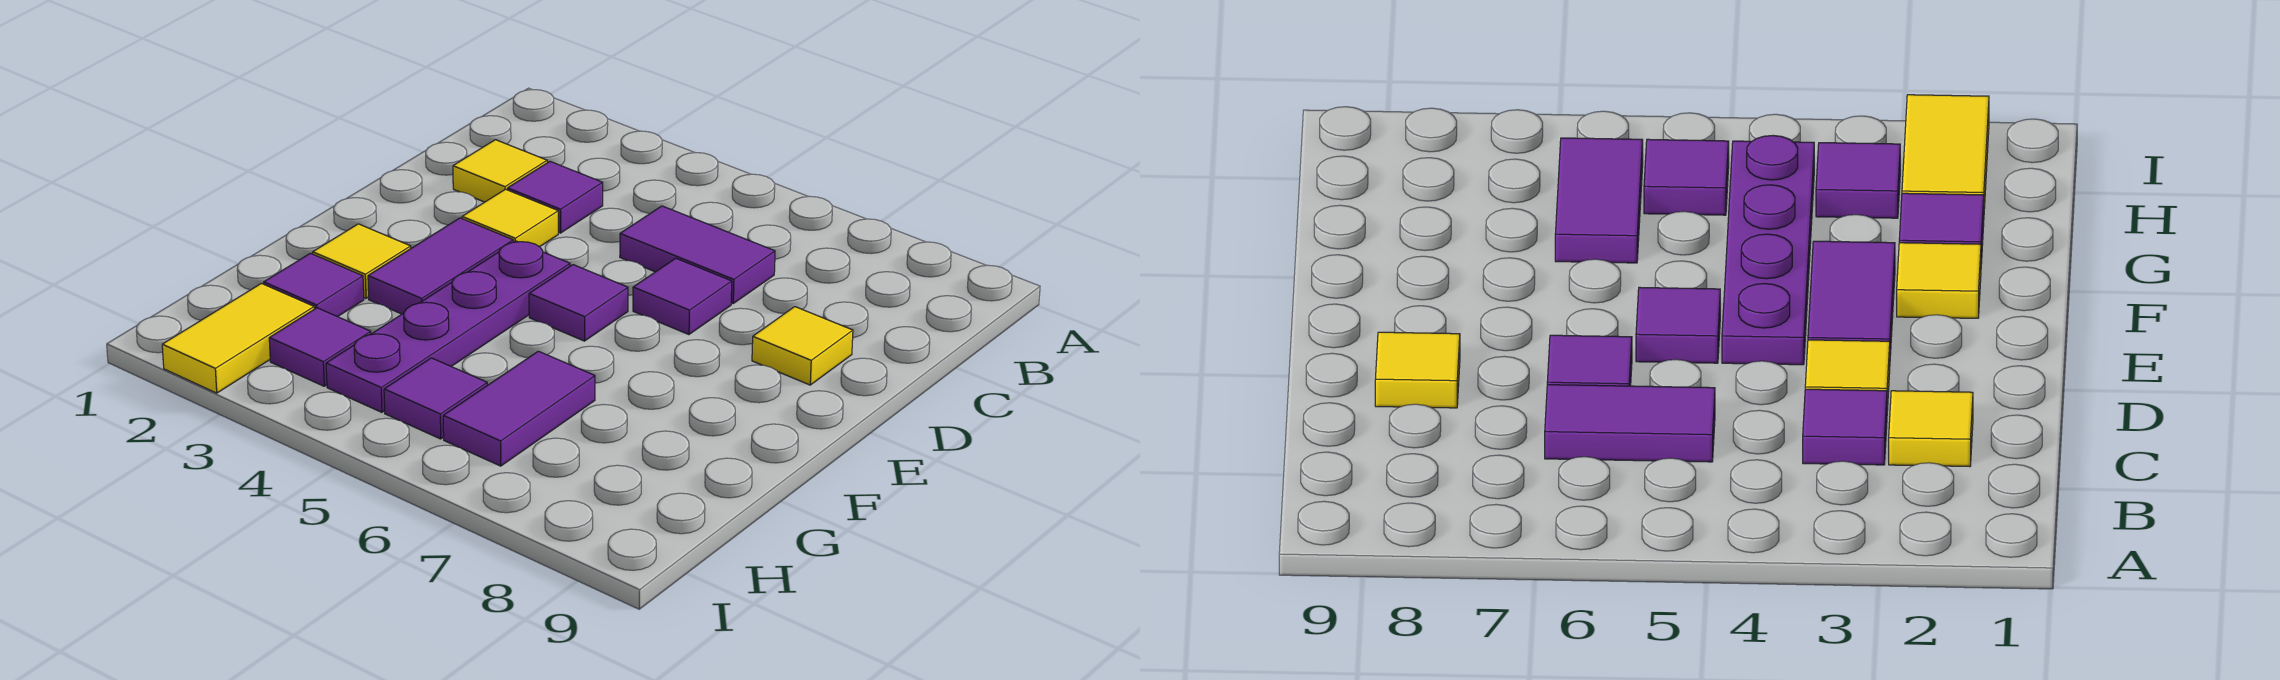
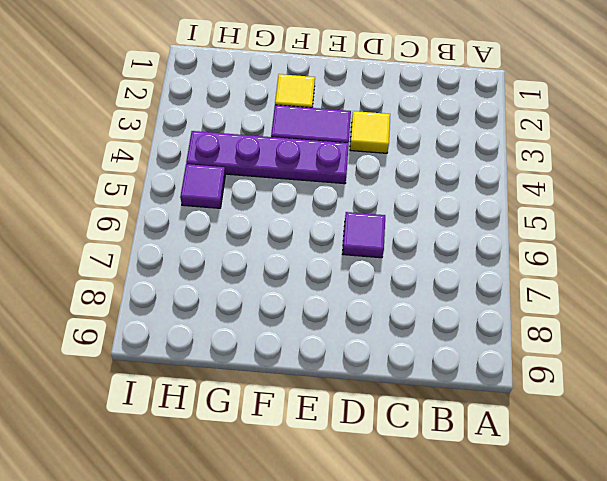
none -> yellow 1x1 tile [453,140,547,202]
none -> purple 1x1 tile [508,162,603,233]
none -> purple 1x2 tile [620,206,775,303]

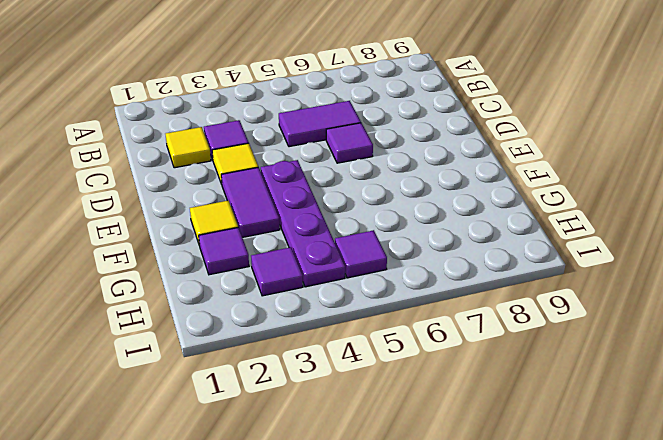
none -> yellow 1x1 tile [752,307,853,385]
none -> purple 1x1 tile [529,265,628,341]
none -> purple 1x2 tile [443,351,595,466]

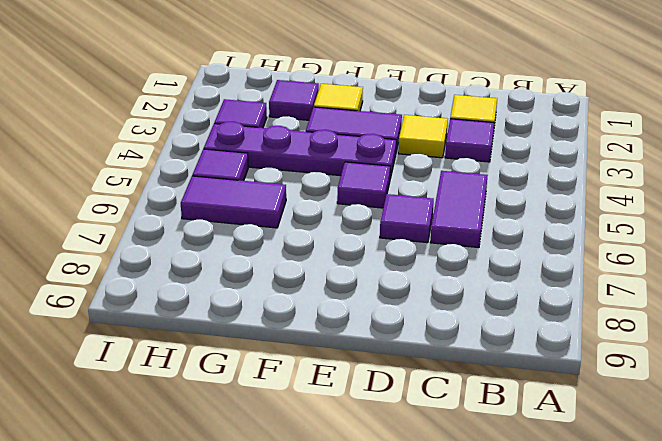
none -> yellow 1x1 tile [752,307,853,385]
none -> yellow 1x2 tile [162,283,314,393]

